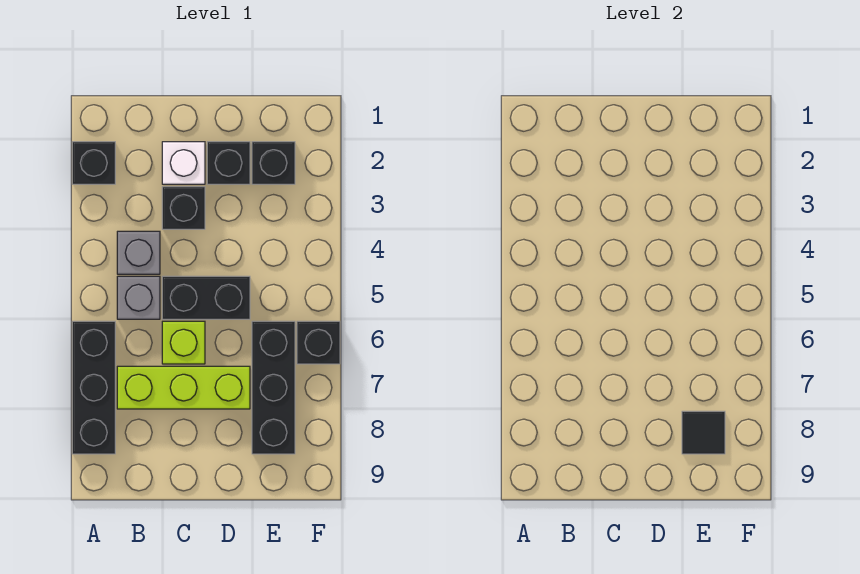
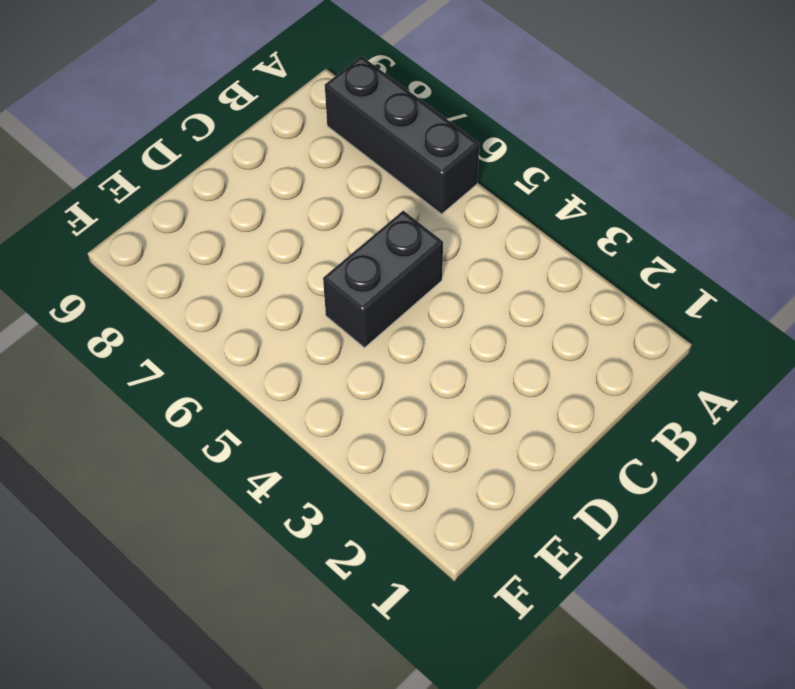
none -> black 1x1 brick [72,142,115,184]
none -> grey 1x1 brick [117,231,160,274]
none -> grey 1x1 brick [117,276,160,319]

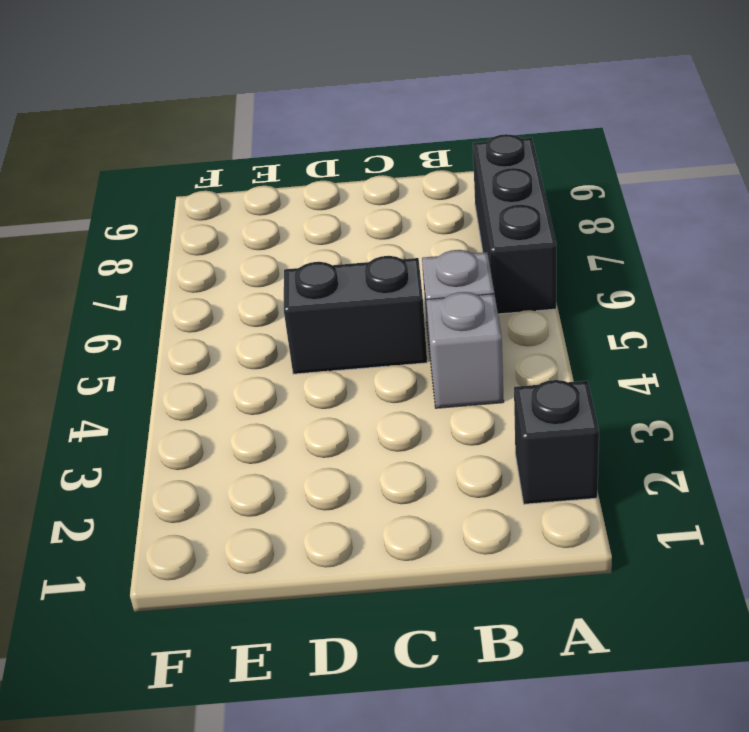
none -> lime 1x3 brick [117,366,250,409]
none -> white 1x1 brick [162,142,205,184]
none -> black 1x1 brick [162,187,205,229]

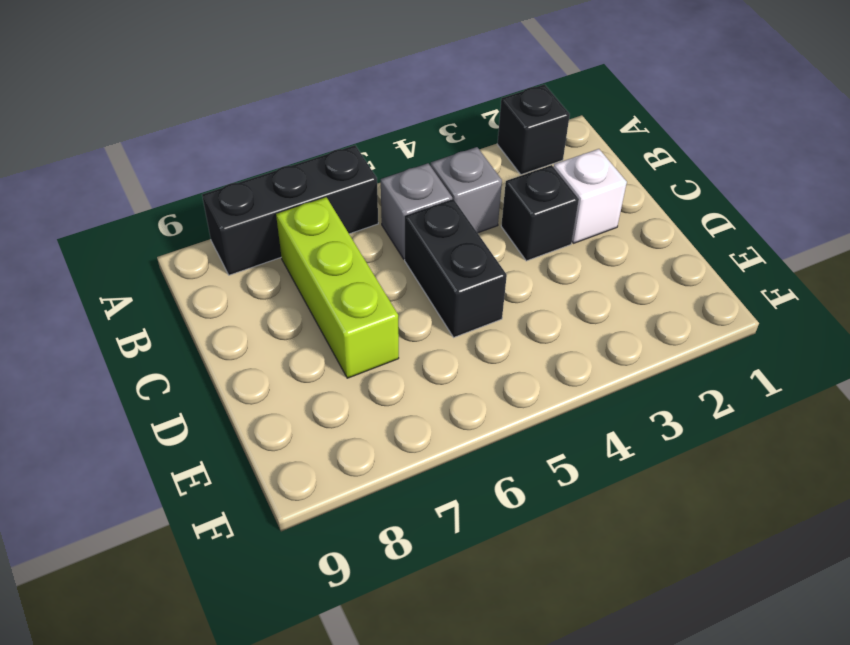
none -> lime 1x1 brick [162,321,205,364]
none -> black 1x1 brick [207,142,250,184]
none -> black 1x1 brick [252,142,295,184]

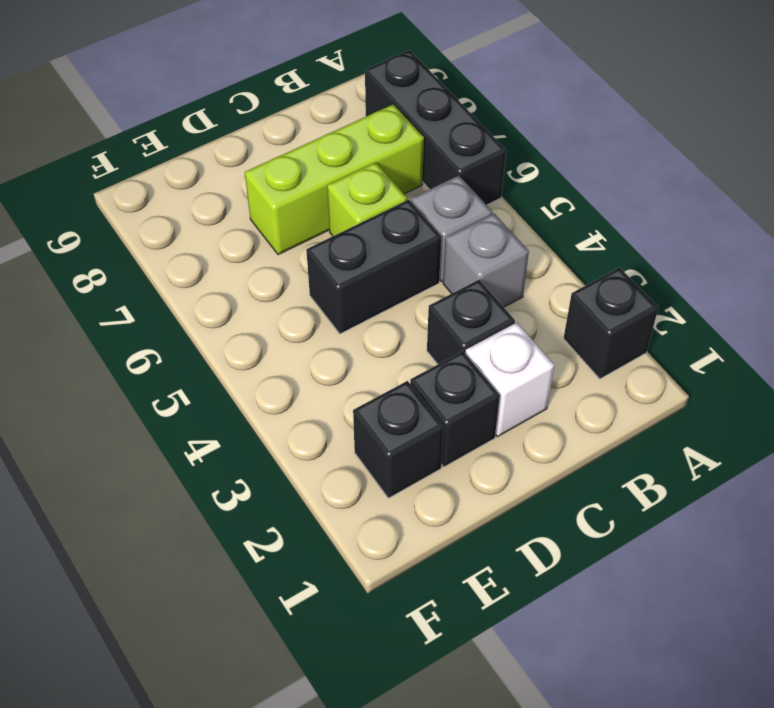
none -> black 1x3 brick [252,321,295,454]
none -> black 1x1 brick [297,321,340,364]
none -> black 1x1 tile [682,411,725,454]

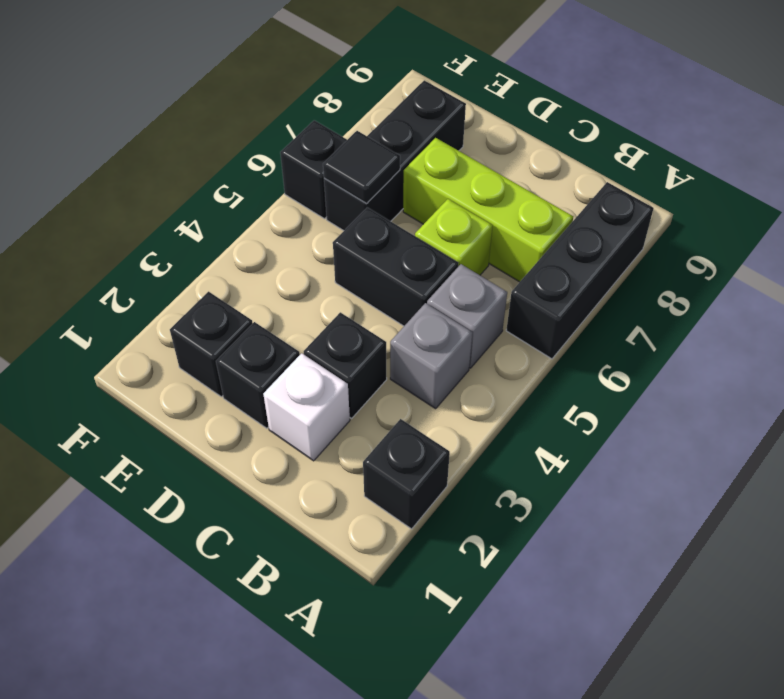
black 1x1 tile [323,131,400,203] -> black 1x1 tile moved to [682,411,725,454]

